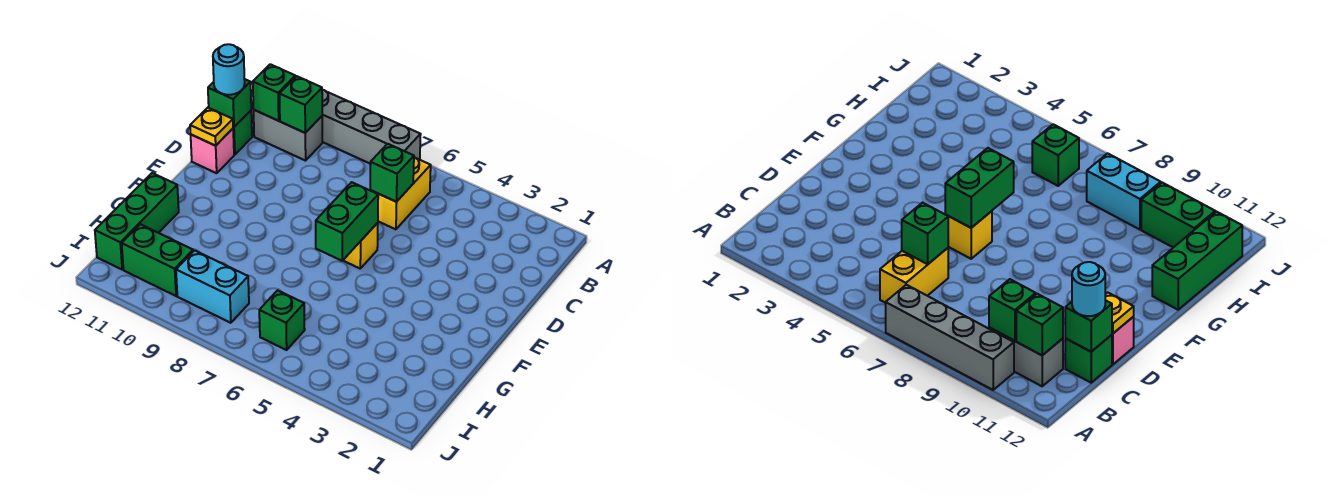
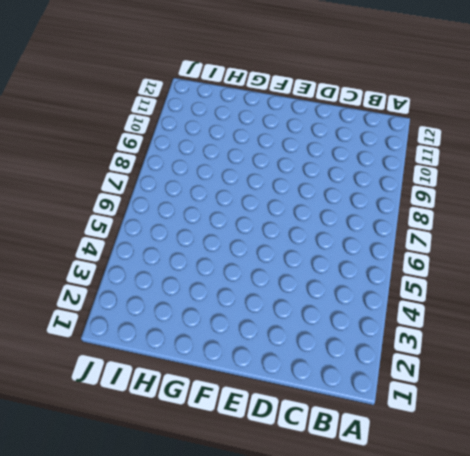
none -> grey 1x4 brick [322,90,421,164]
none -> yellow 1x2 brick [370,157,431,229]
none -> grey 1x2 brick [254,110,322,161]

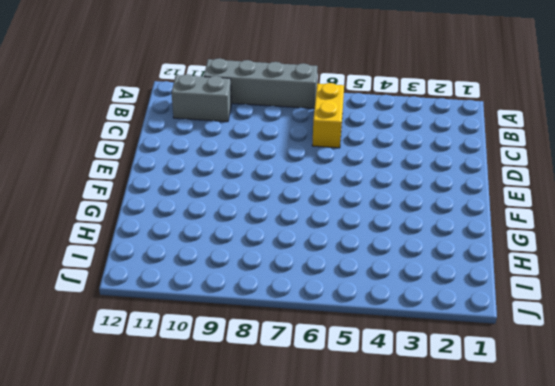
none -> green 1x1 brick [233,111,252,155]
none -> pink 1x1 brick [191,129,234,173]
none -> yellow 1x1 brick [343,223,378,268]

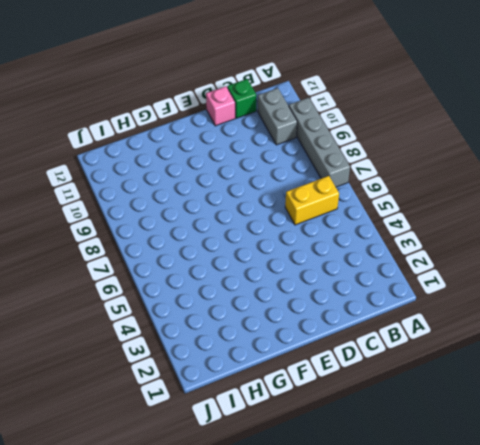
none -> yellow 1x1 brick [343,223,378,268]
none -> green 1x3 brick [95,173,179,269]
none -> green 1x1 brick [259,290,305,350]

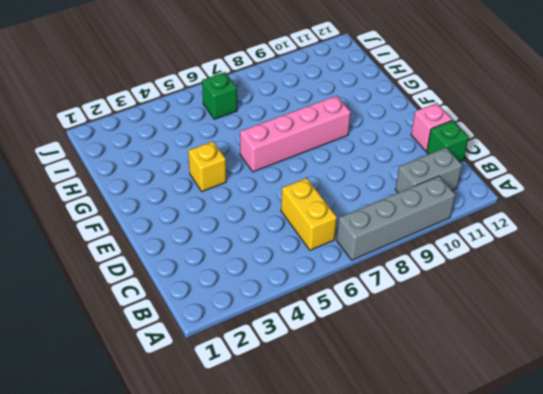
yellow 1x1 brick [188,141,226,192] -> yellow 1x1 brick moved to [343,223,378,268]
pink 1x4 brick [240,96,351,172] -> none
none -> green 1x3 brick [95,173,179,269]
none -> cyan 1x2 brick [176,250,249,323]
none -> green 1x2 brick [122,224,193,296]

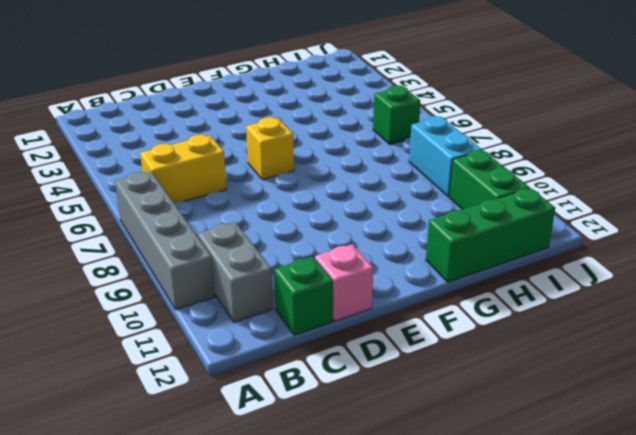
none -> green 1x1 brick [279,76,322,133]
none -> green 1x1 brick [253,64,295,121]
none -> green 1x1 brick [370,144,414,202]

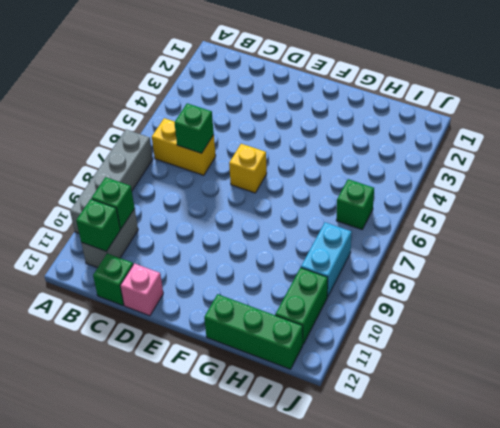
none -> green 1x1 brick [208,79,251,127]
none -> yellow 1x1 plate [190,108,233,146]
none -> green 1x2 brick [316,182,378,261]

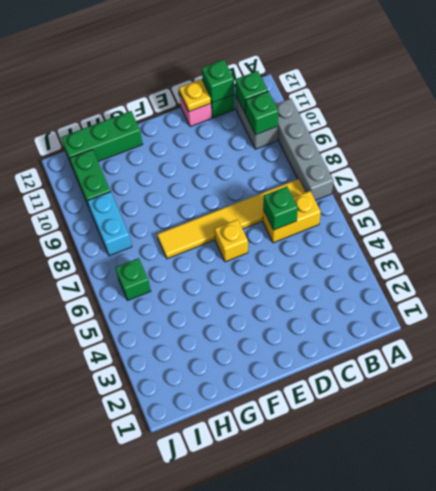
yellow 1x6 tile [157,179,306,259] -> none
none -> green 1x2 brick [316,182,378,261]
none -> cyan 1x1 round brick [213,44,245,95]

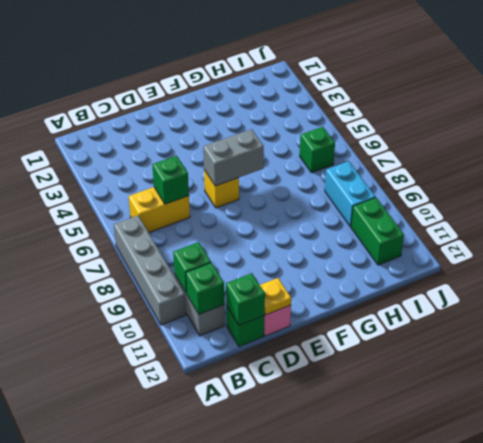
grey 1x2 brick [203,129,264,186] -> green 1x2 brick [316,182,378,261]
none -> green 1x3 brick [95,173,179,269]
none -> cyan 1x1 round brick [213,44,245,95]

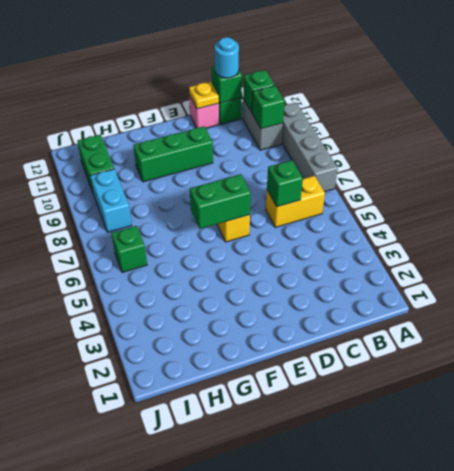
green 1x3 brick [133,126,213,182] -> green 1x3 brick moved to [95,173,179,269]

